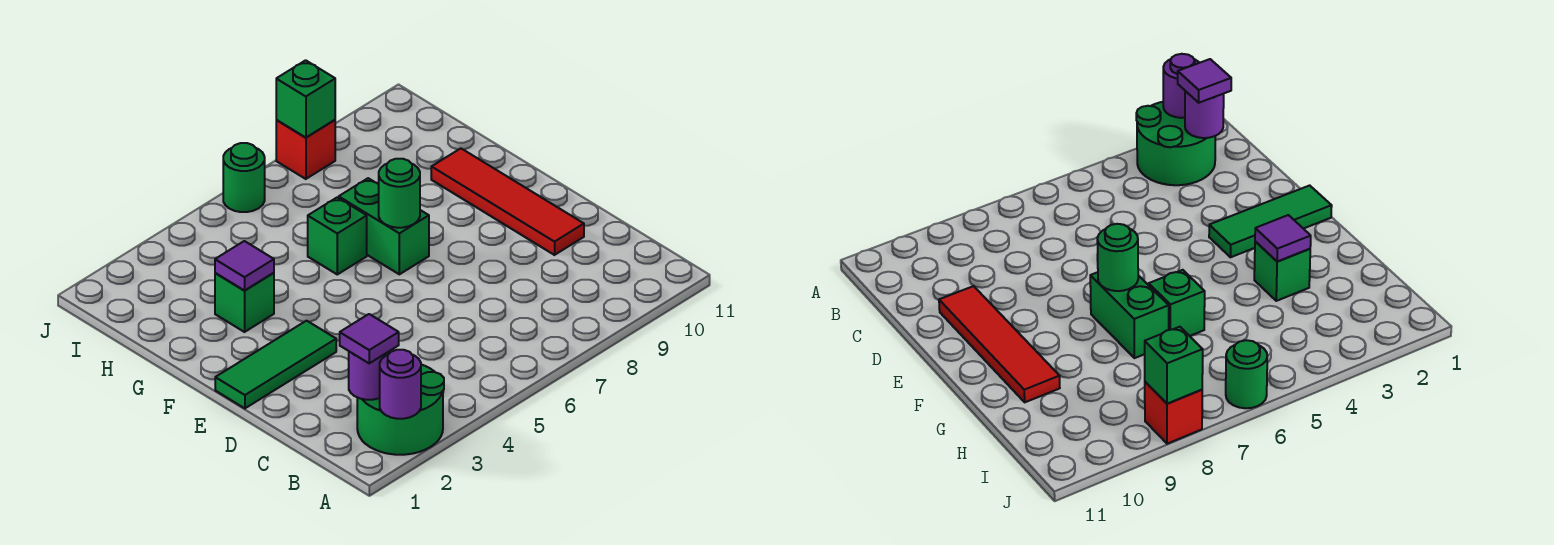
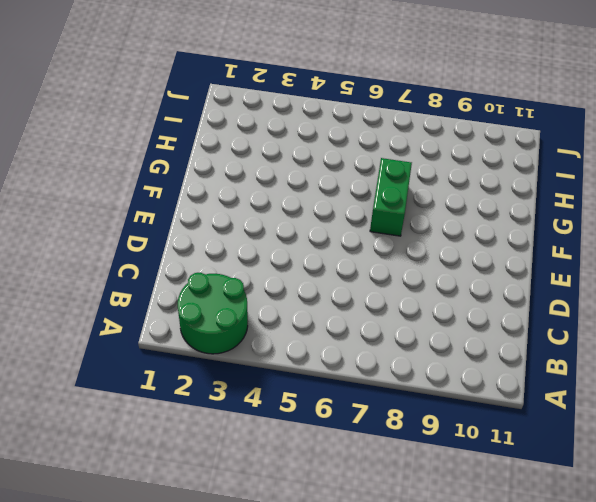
none -> red 1x4 tile [431,148,584,255]
none -> green 1x3 tile [215,321,336,408]
none -> green 1x1 brick [215,273,274,332]

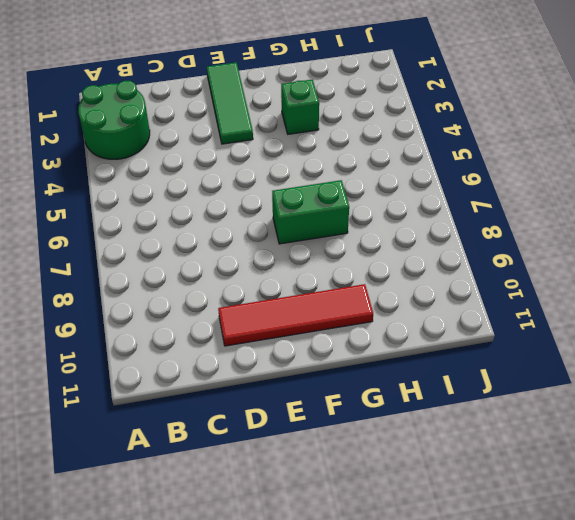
none -> green 1x1 brick [308,197,367,274]
none -> green 1x1 round brick [223,143,265,212]
none -> red 1x1 brick [276,120,335,179]

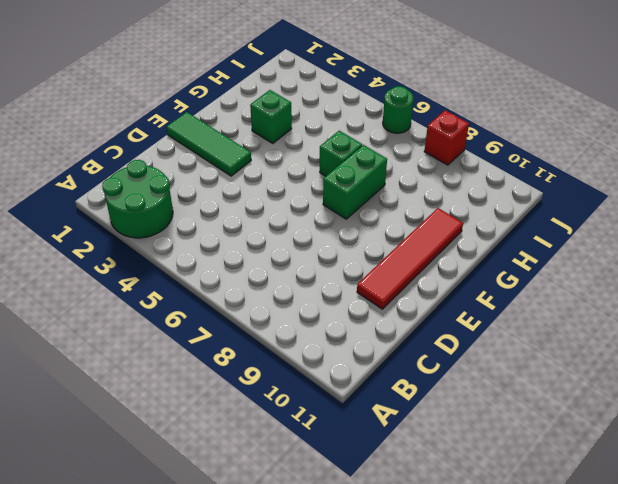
none -> purple 1x1 round brick [380,350,421,419]
none -> purple 1x1 round brick [349,351,390,400]
none -> green 1x1 round brick [379,159,420,228]

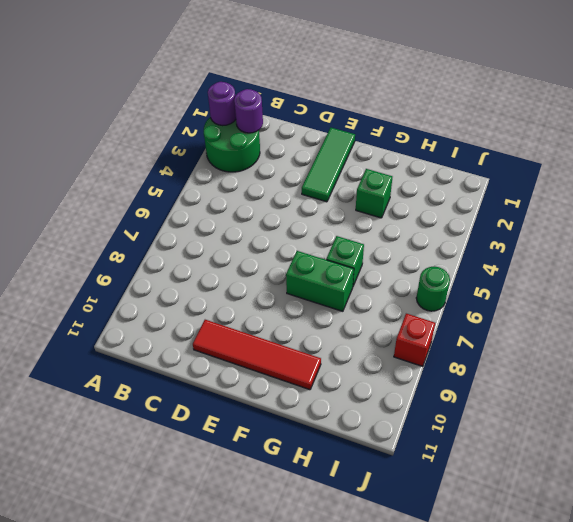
none -> green 1x1 round brick [379,159,420,228]
none -> purple 1x1 tile [215,241,274,290]
none -> green 1x1 brick [276,60,335,138]

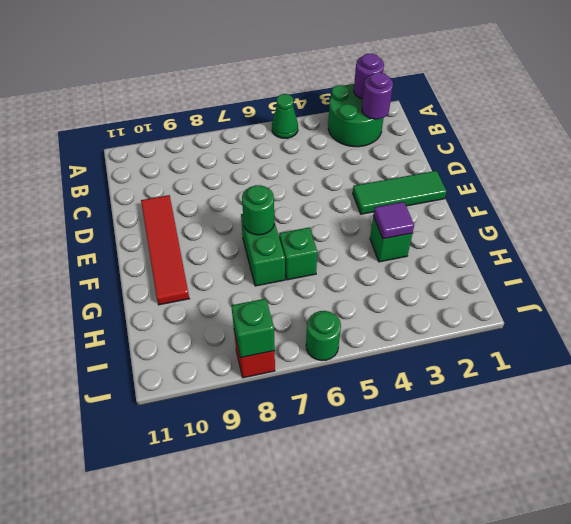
green 1x1 cone [272,94,298,138] -> none
none -> purple 1x1 tile [340,314,399,363]

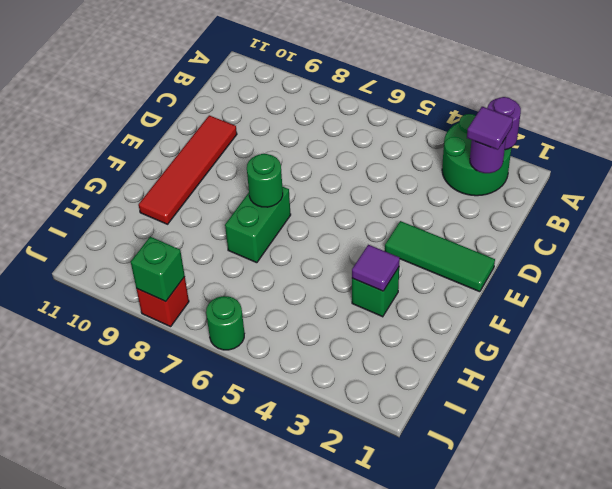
none -> green 1x1 brick [308,197,367,274]

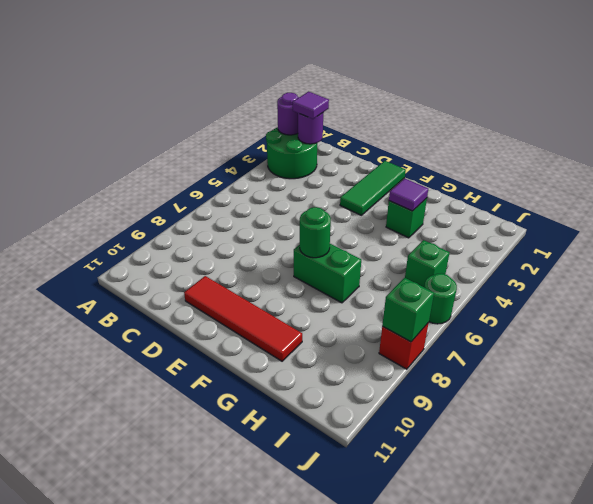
green 1x1 brick [405,240,450,287] -> green 1x1 brick moved to [308,197,367,274]

